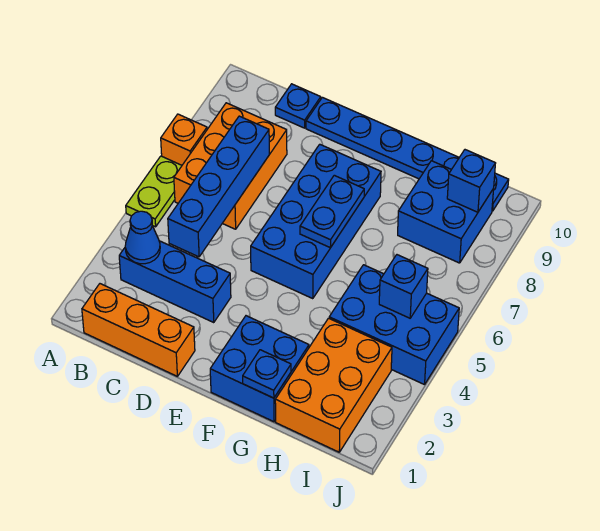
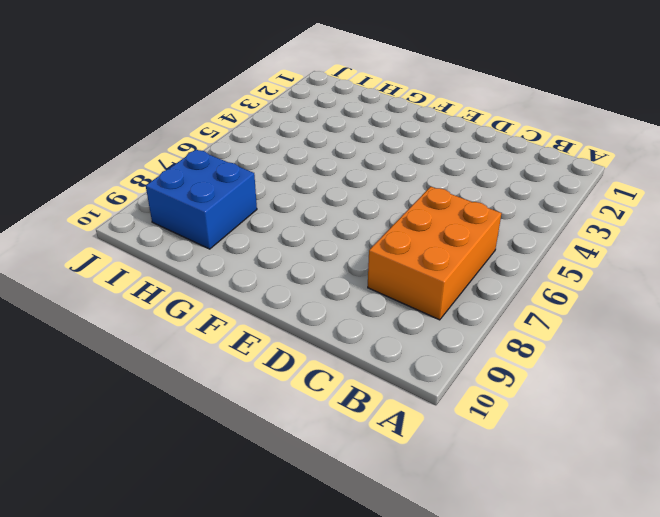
none -> lime 1x2 plate [126,156,182,227]
none -> orange 1x1 brick [161,114,207,165]
none -> orange 1x3 brick [82,284,195,376]

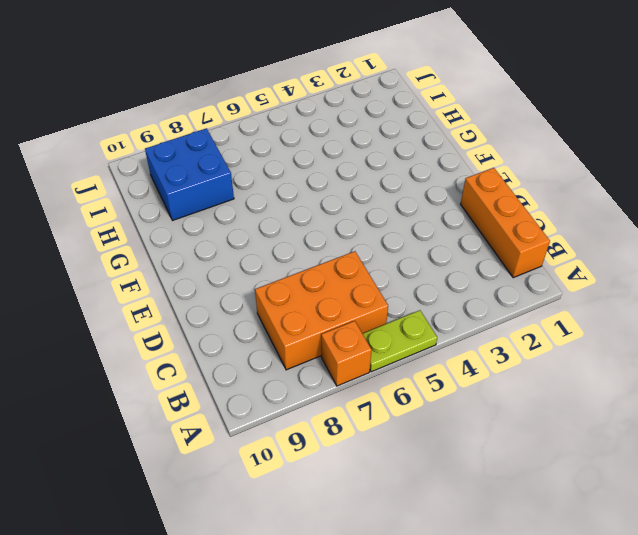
none -> blue 1x3 brick [119,241,231,323]
none -> blue 1x1 plate [275,84,321,128]
none -> blue 1x6 plate [306,97,509,211]

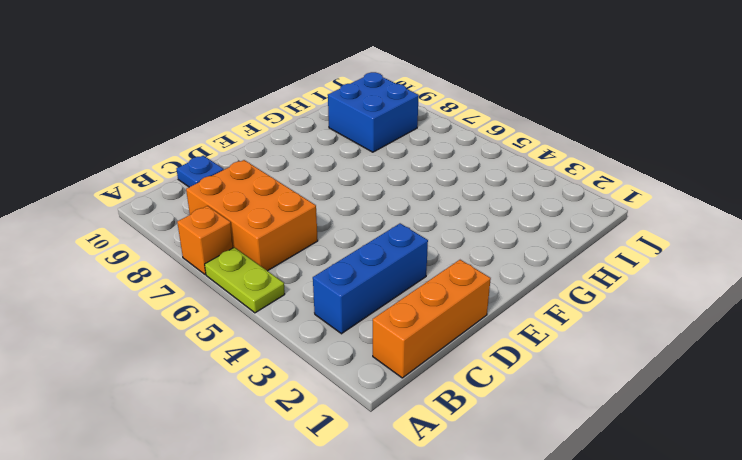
none -> blue 1x6 plate [306,97,509,211]
none -> blue 2x4 brick [251,144,381,299]
none -> blue 2x2 brick [210,316,309,422]

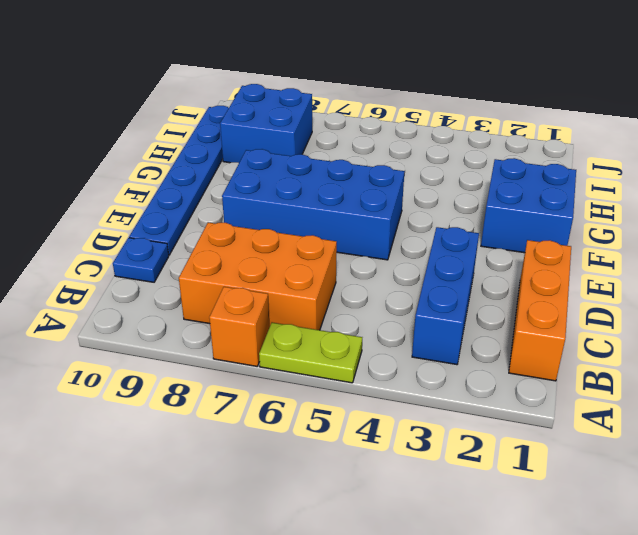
none -> orange 2x3 brick [275,318,392,452]
none -> blue 2x3 brick [329,265,459,385]
none -> blue 1x1 cone [125,211,160,264]

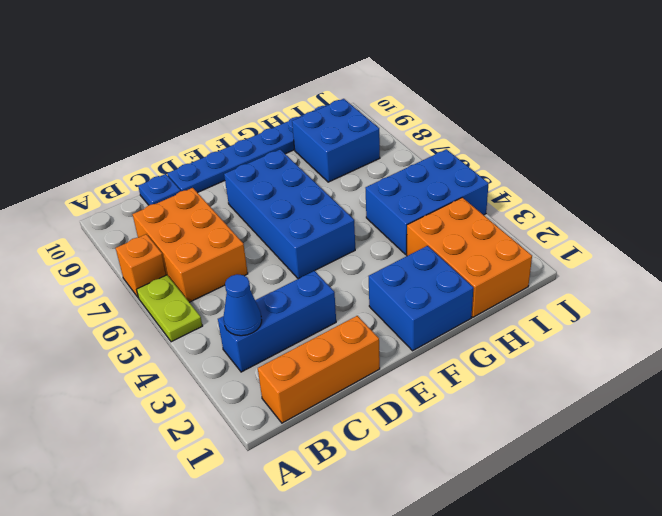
none -> blue 1x4 brick [168,116,269,257]
none -> blue 1x2 plate [300,175,364,248]
none -> blue 1x1 plate [243,350,291,398]

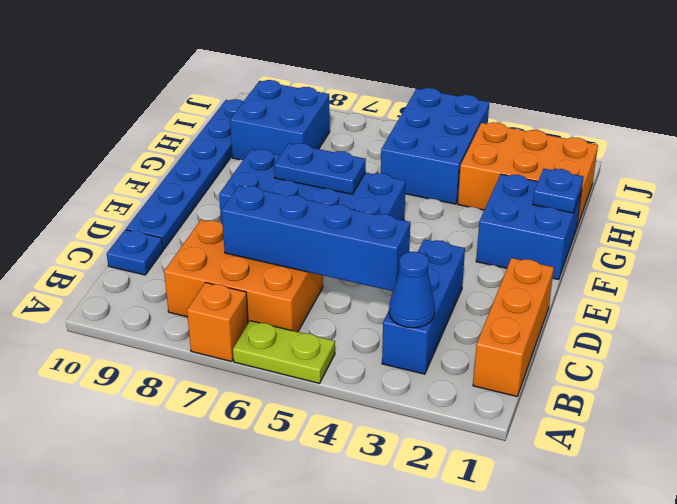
none -> blue 1x1 brick [379,255,428,318]
none -> blue 1x1 brick [447,150,496,212]

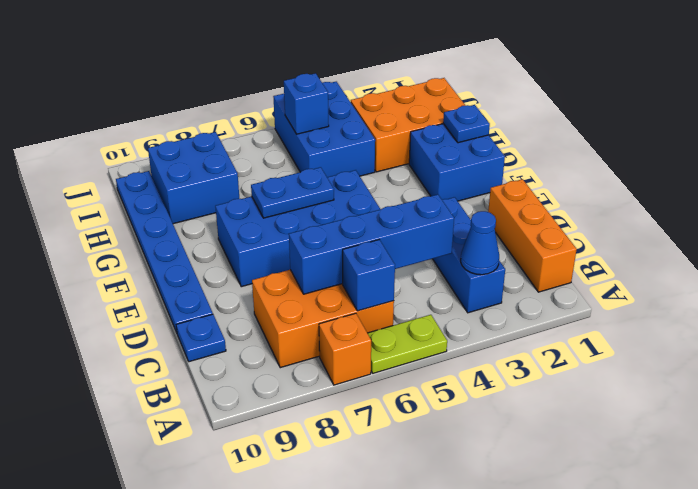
blue 1x1 brick [343,240,395,311] -> blue 1x1 brick moved to [447,150,496,212]

